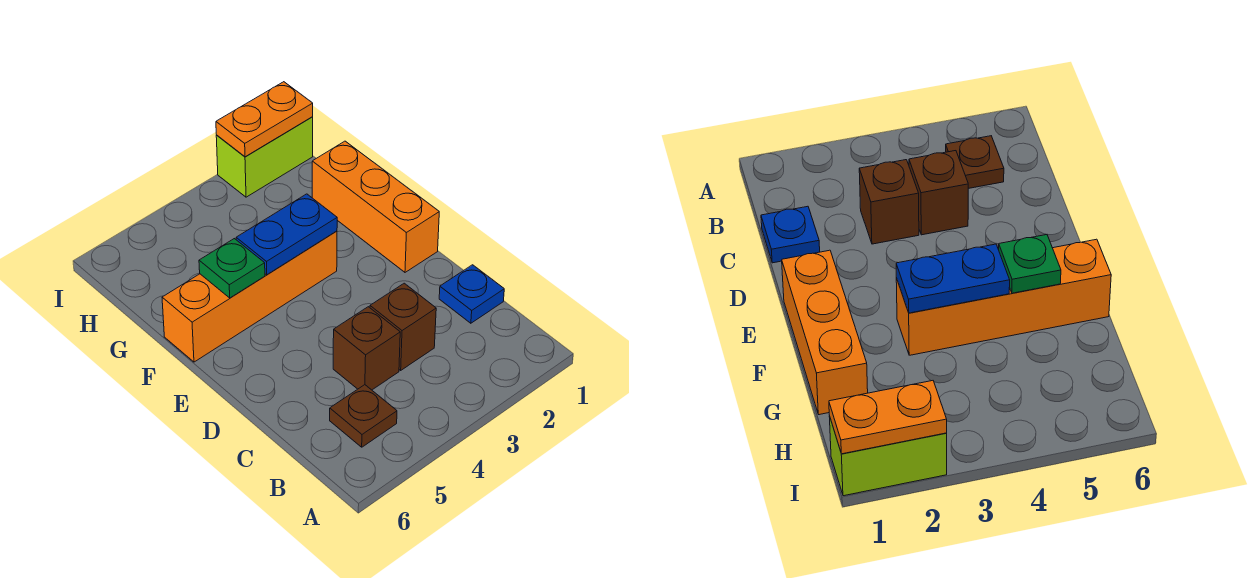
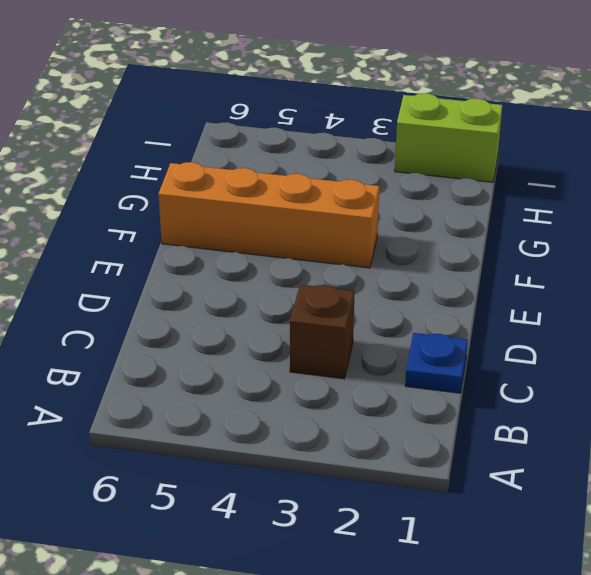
none -> brown 1x1 plate [330,385,397,447]
none -> brown 1x1 brick [333,307,400,390]

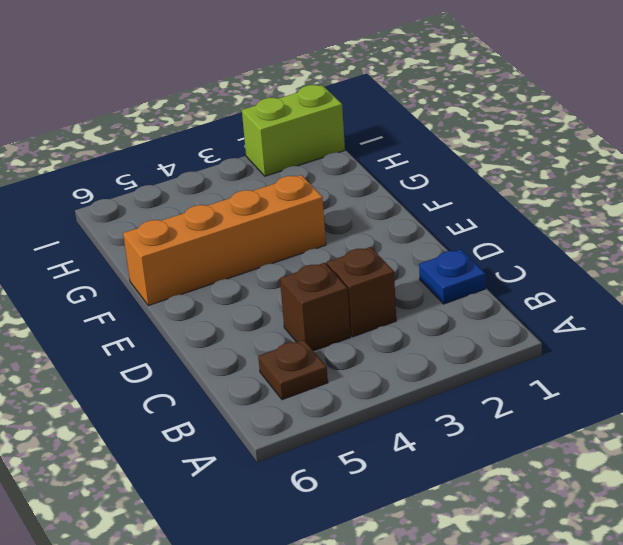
none -> orange 1x3 brick [312,141,439,272]
none -> blue 1x2 plate [236,194,337,275]

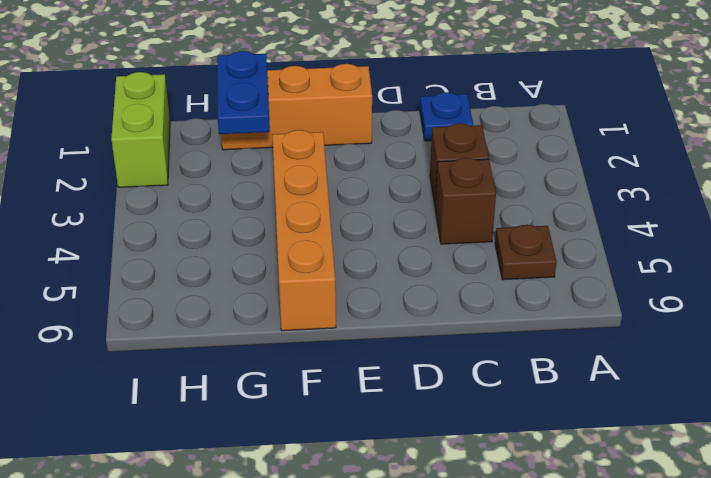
blue 1x2 plate [217,51,270,134] -> blue 1x2 plate moved to [236,194,337,275]
none -> green 1x1 plate [199,239,265,298]
none -> orange 1x2 plate [216,82,313,157]

